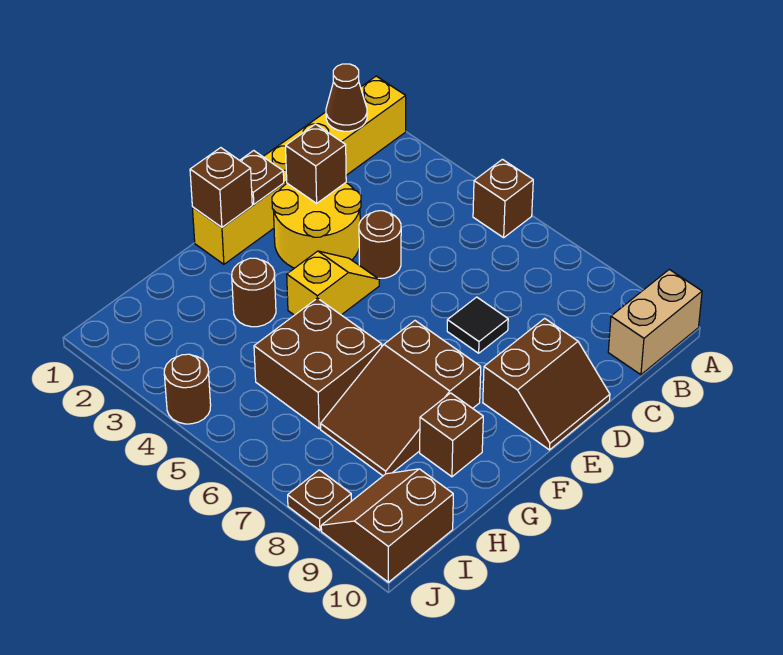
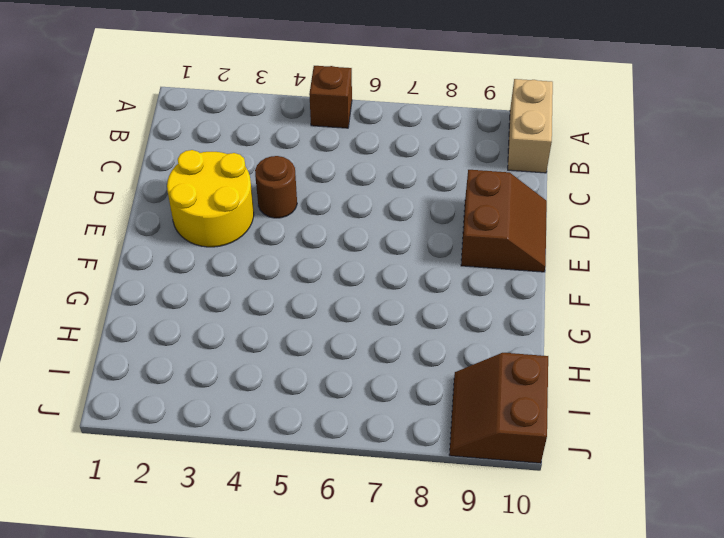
none -> yellow 1x6 brick [192,76,406,264]
none -> black 1x1 tile [447,297,508,353]
none -> yellow 1x2 slope [287,251,379,315]

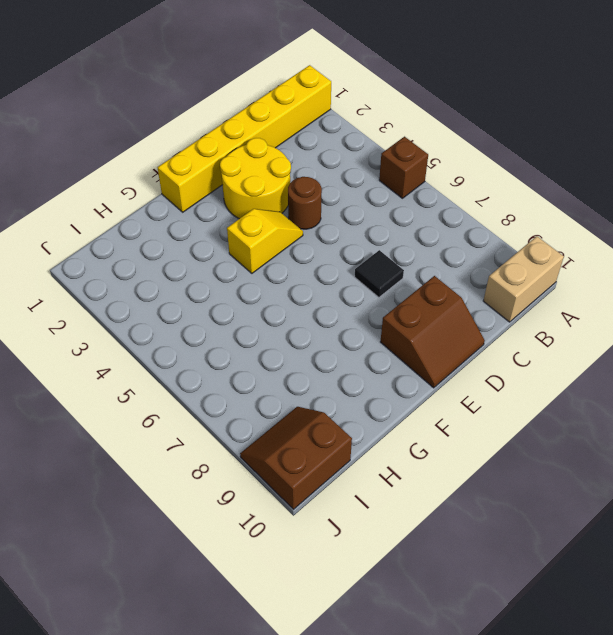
none -> brown 2x3 slope [321,321,481,476]
none -> brown 1x1 round brick [232,258,276,327]
none -> brown 2x2 brick [254,298,382,429]

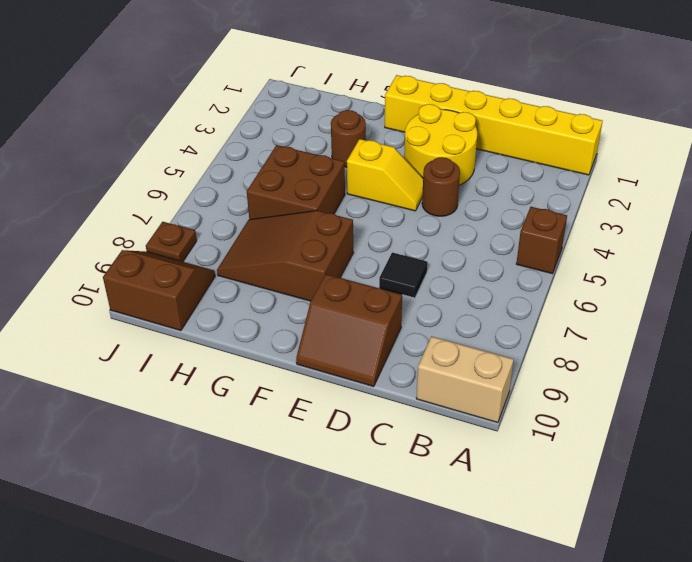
none -> brown 1x1 brick [420,393,483,477]
none -> brown 1x1 round brick [164,354,211,424]
none -> brown 1x1 cone [326,64,367,131]

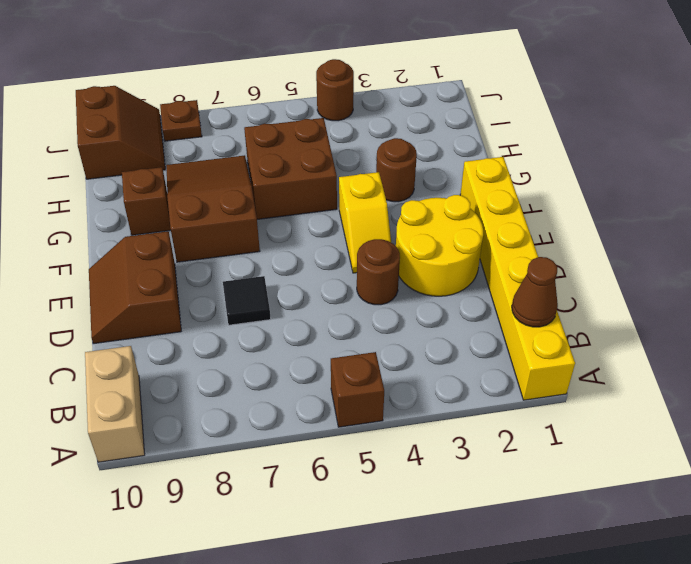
none -> brown 1x1 brick [286,124,346,203]
none -> brown 1x1 plate [240,151,284,204]
none -> brown 1x1 brick [190,148,252,227]

